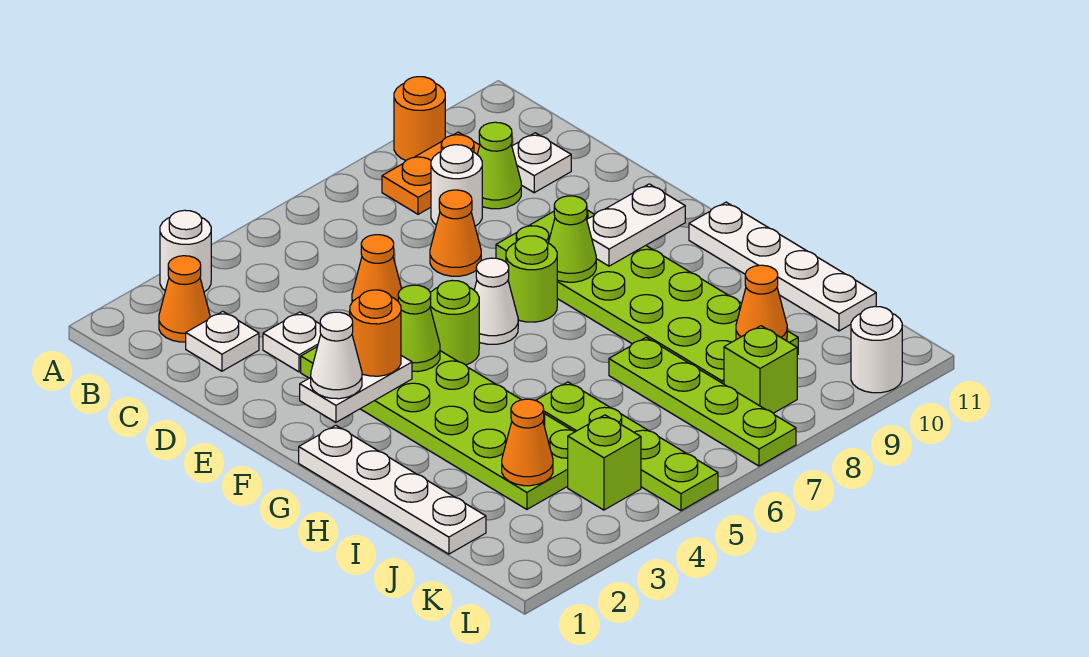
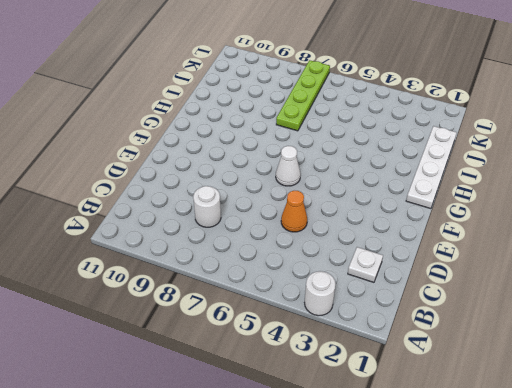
none -> orange 1x1 round brick [394,77,445,160]
none -> orange 1x1 cone [159,256,210,342]
none -> orange 1x2 plate [382,132,480,214]
none -> lime 1x1 cone [477,122,521,209]

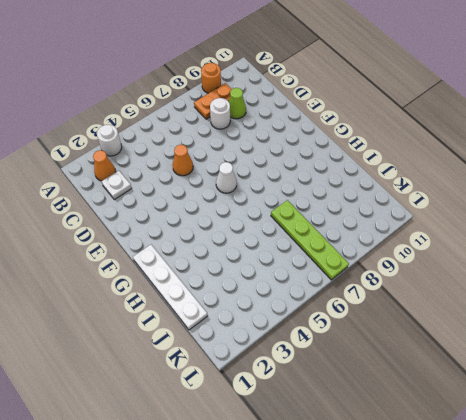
none -> white 1x1 plate [512,133,571,193]
none -> white 1x1 plate [263,312,321,372]
none -> orange 1x1 cone [430,190,481,276]
none -> lime 2x6 plate [301,347,576,509]

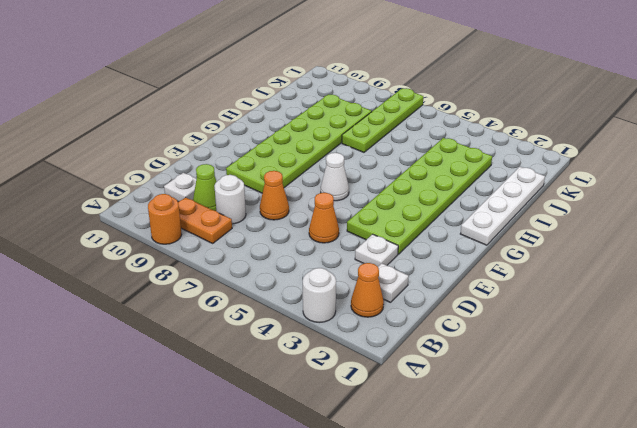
none -> lime 1x1 round brick [430,280,479,365]
none -> lime 1x1 round brick [506,236,557,322]
none -> white 1x4 plate [689,202,876,331]
none -> lime 1x4 plate [536,382,718,511]

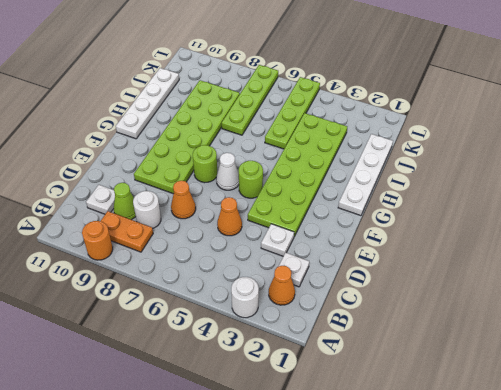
none -> lime 1x1 brick [568,415,641,510]
none -> lime 1x1 brick [724,326,797,413]
none -> white 1x1 round brick [851,306,902,393]
none -> white 1x2 plate [300,356,412,422]

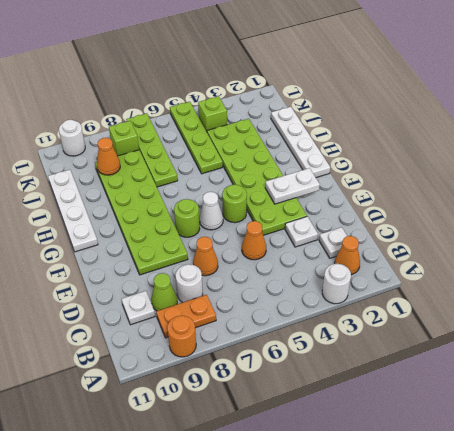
none -> lime 1x1 cone [398,285,440,372]
none -> lime 1x1 cone [548,196,596,282]
none -> white 1x2 plate [587,184,685,266]
none -> orange 1x1 cone [502,399,553,486]

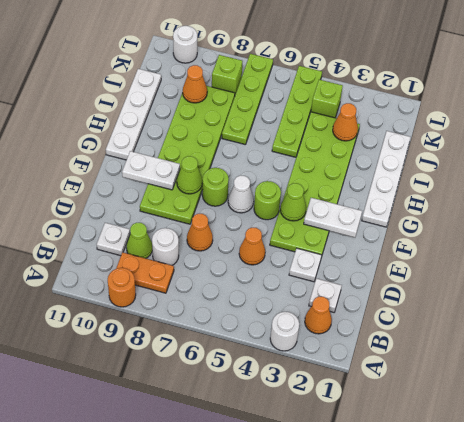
none -> white 1x1 cone [311,312,362,399]
none -> orange 1x1 round brick [350,290,401,376]

